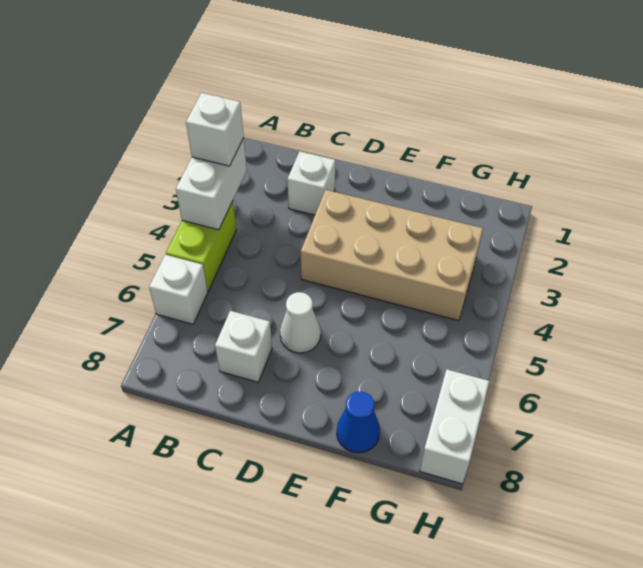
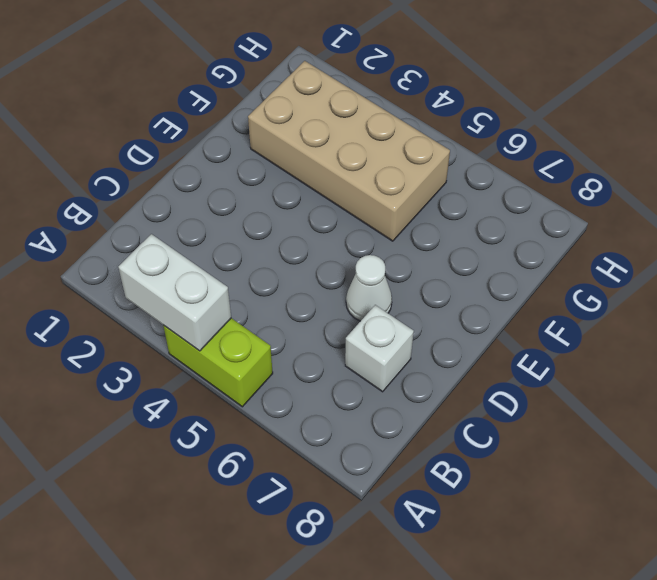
tan 2x4 brick [248,61,450,241] -> tan 2x4 brick turned to [301,190,483,321]
none -> white 1x1 brick [149,255,208,324]
none -> white 1x1 brick [287,151,335,215]

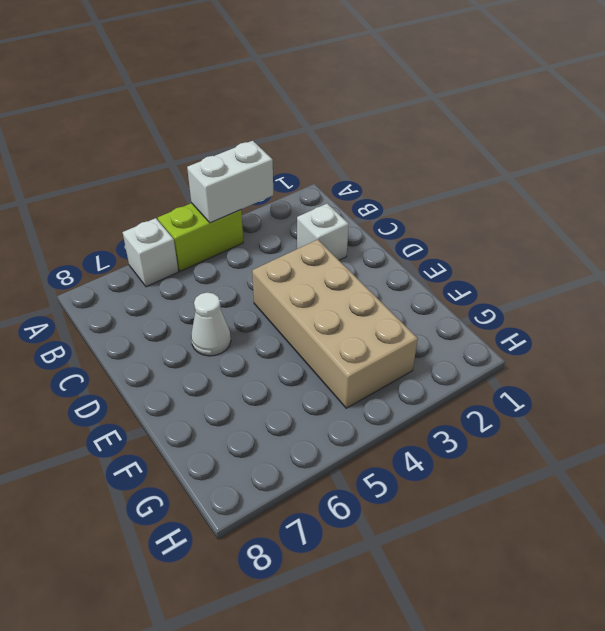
none -> white 1x1 brick [215,311,272,382]
none -> blue 1x1 cone [337,391,380,453]

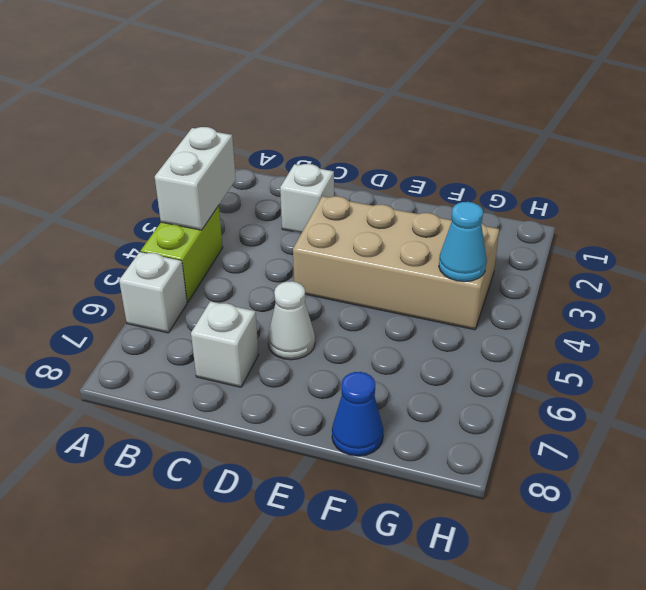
cyan 1x1 cone [439,202,487,282] -> none
none -> white 1x2 brick [420,369,489,484]
none -> white 1x1 brick [186,93,244,166]

